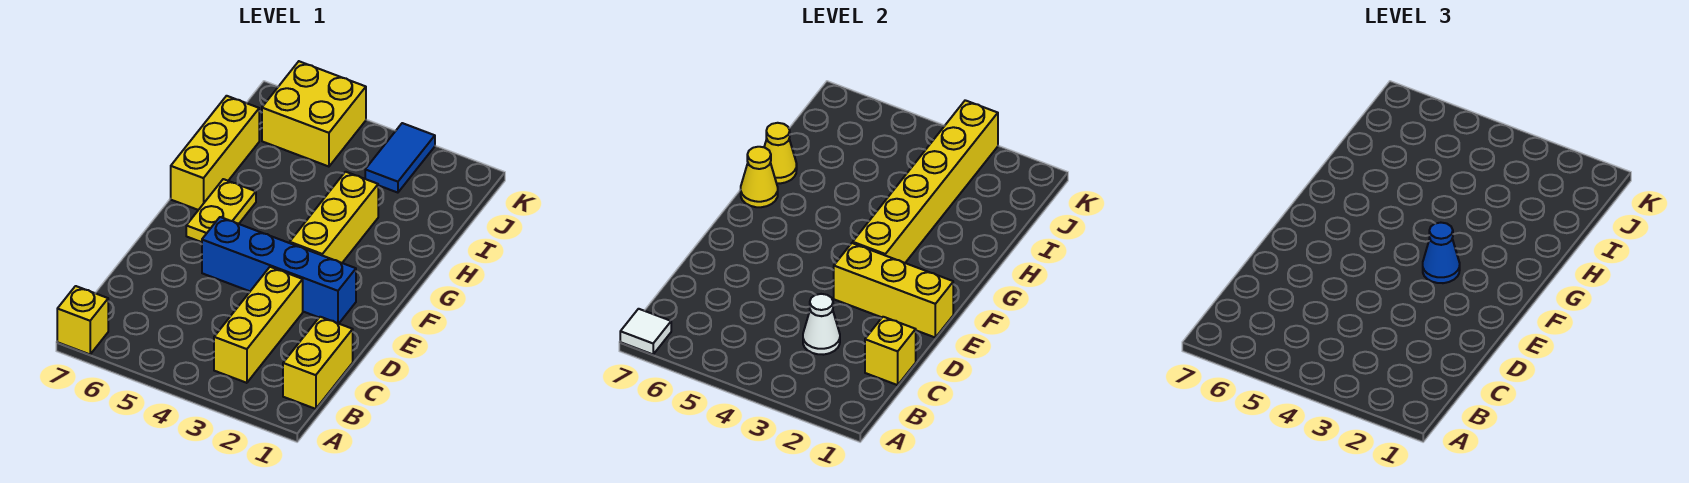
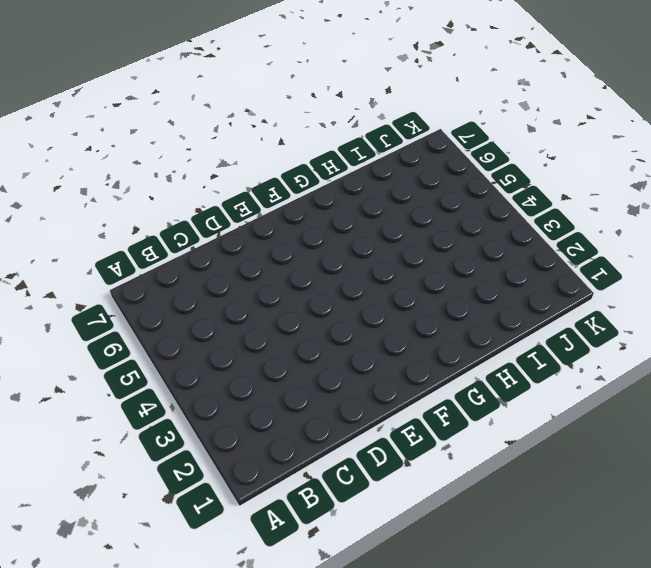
none -> yellow 1x1 brick [57,286,108,354]
none -> yellow 1x2 brick [283,317,353,409]
none -> yellow 1x3 brick [214,267,303,383]

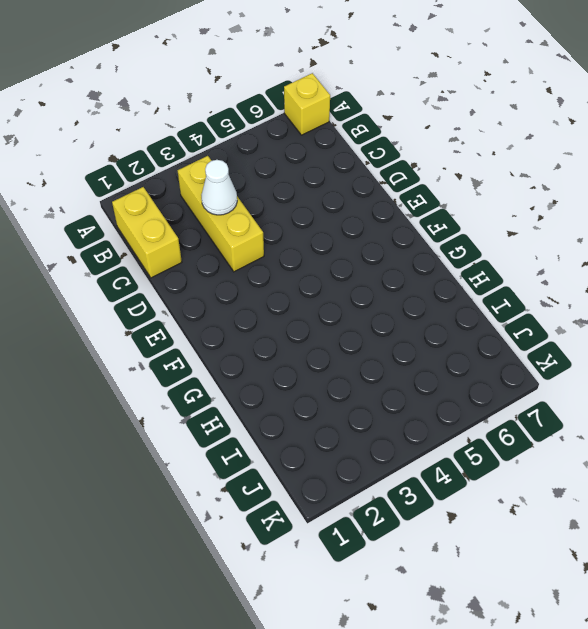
none -> blue 1x4 brick [202,217,356,324]
none -> yellow 1x3 brick [290,172,378,263]
none -> yellow 1x2 plate [186,179,256,242]

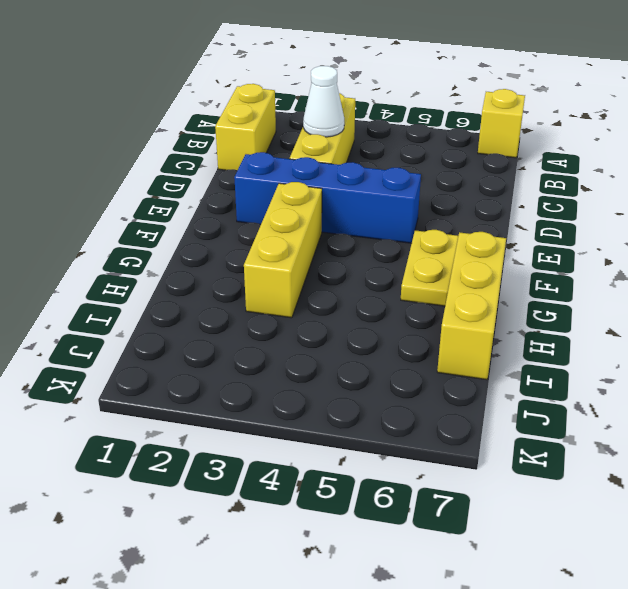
none -> blue 1x2 tile [365,123,435,193]
none -> yellow 2x2 brick [262,61,366,167]
none -> white 1x1 tile [620,309,671,354]

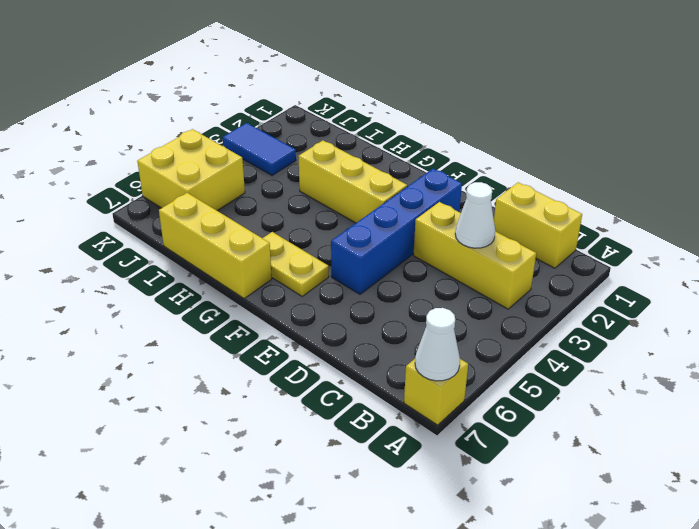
white 1x1 cone [415,308,460,381] -> white 1x1 tile [620,309,671,354]
none -> yellow 1x1 brick [865,317,916,385]
none -> yellow 1x3 brick [834,243,953,337]
none -> yellow 1x6 brick [853,100,998,263]

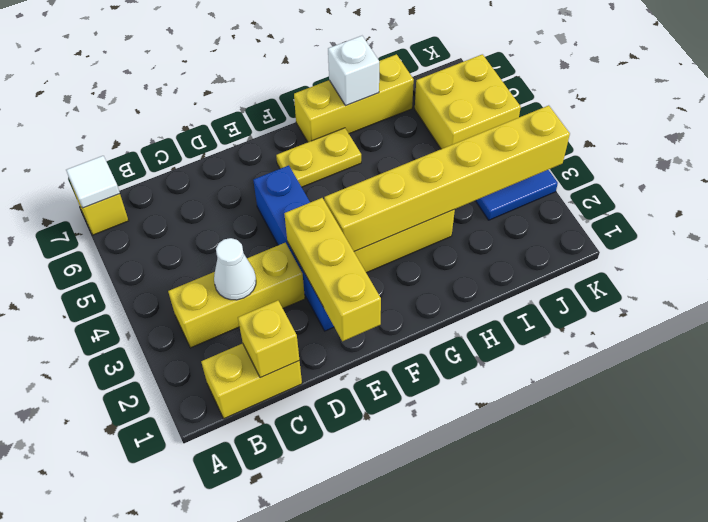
white 1x1 brick [328,36,379,106] -> yellow 1x1 cone [764,123,797,183]
none -> yellow 1x1 cone [741,147,778,207]
none -> blue 1x1 cone [1423,223,1460,283]

